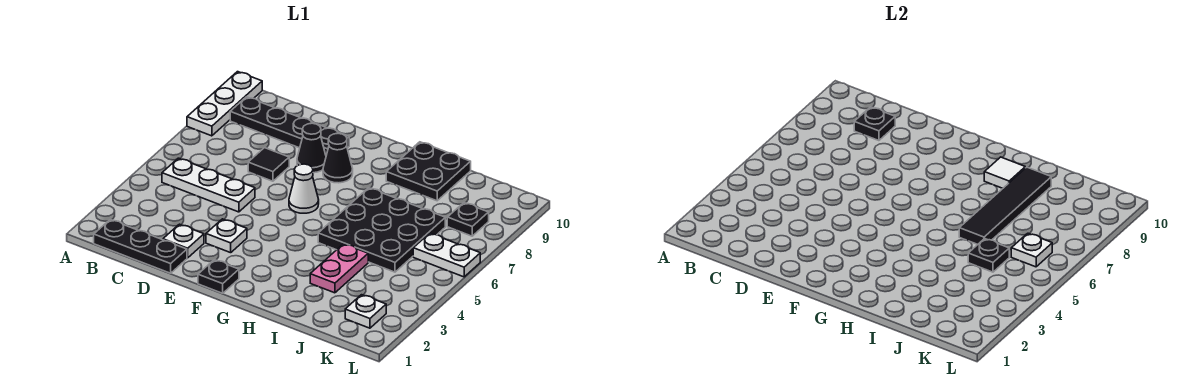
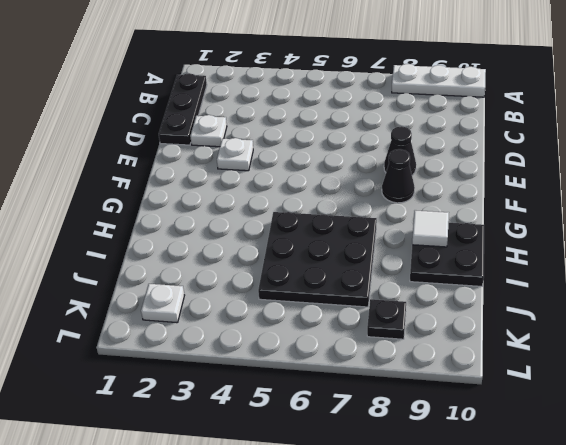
none -> white 1x3 plate [162,158,255,212]
none -> black 1x4 plate [230,97,349,155]
none -> black 1x1 tile [248,148,289,181]

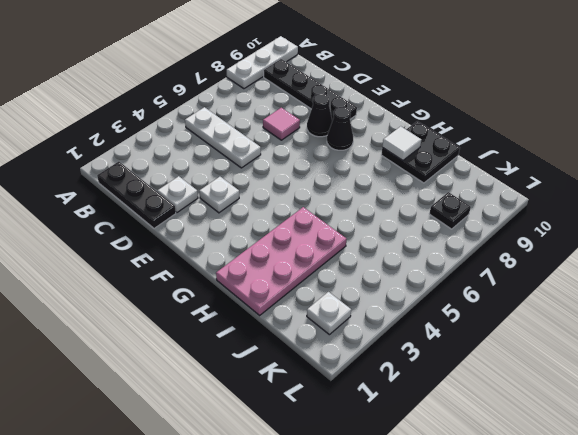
pink 1x1 tile [263,108,300,140] -> black 1x1 tile [248,148,289,181]
pink 2x4 plate [216,207,347,315] -> pink 1x2 plate [310,244,368,293]
none -> black 1x1 plate [198,260,239,293]
none -> white 1x1 cone [289,164,319,213]
none -> black 3x3 plate [318,188,445,272]

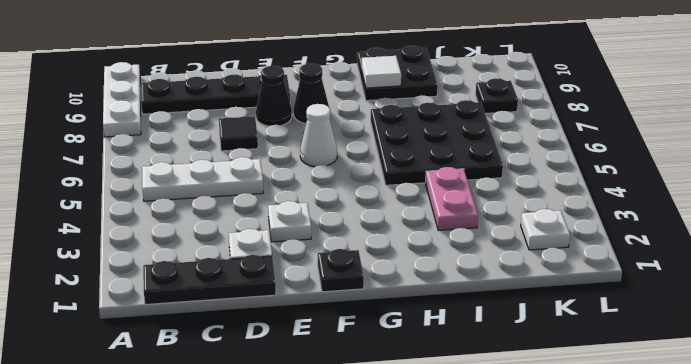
none -> white 1x2 plate [413,233,480,277]
none -> black 1x1 plate [854,107,895,141]
none -> black 1x4 tile [959,167,1051,244]

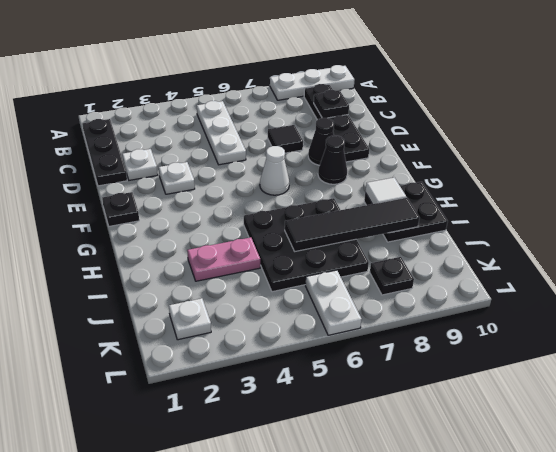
none -> black 1x1 plate [968,239,1009,272]
none -> white 1x1 plate [1011,233,1052,267]

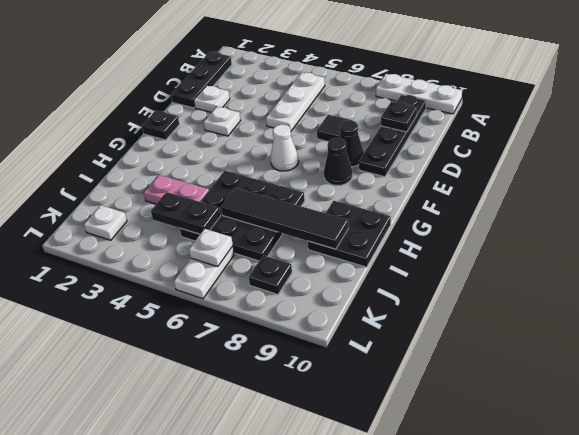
black 1x2 plate [151,192,220,234] -> black 1x1 plate [968,239,1009,272]
none -> white 1x1 tile [984,157,1025,188]

